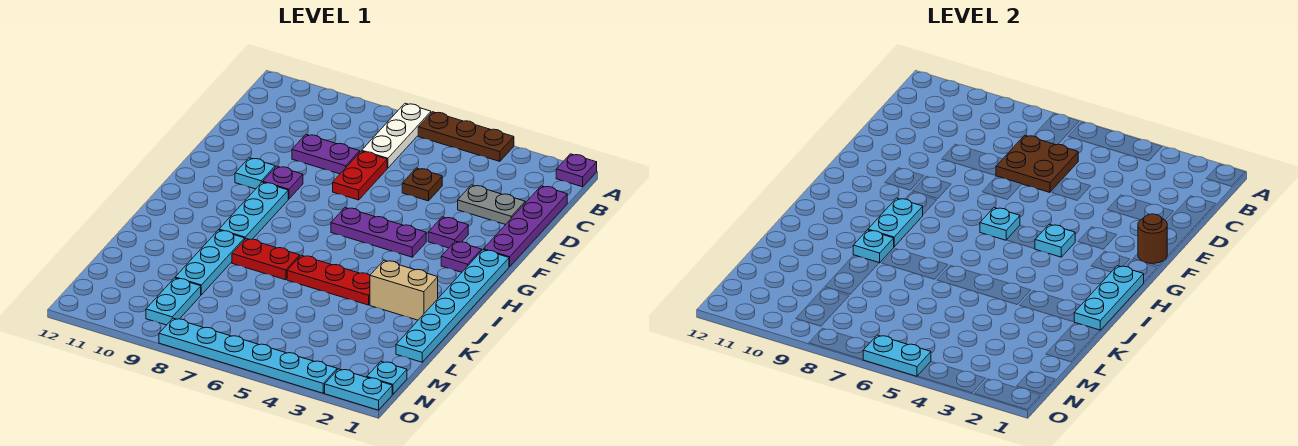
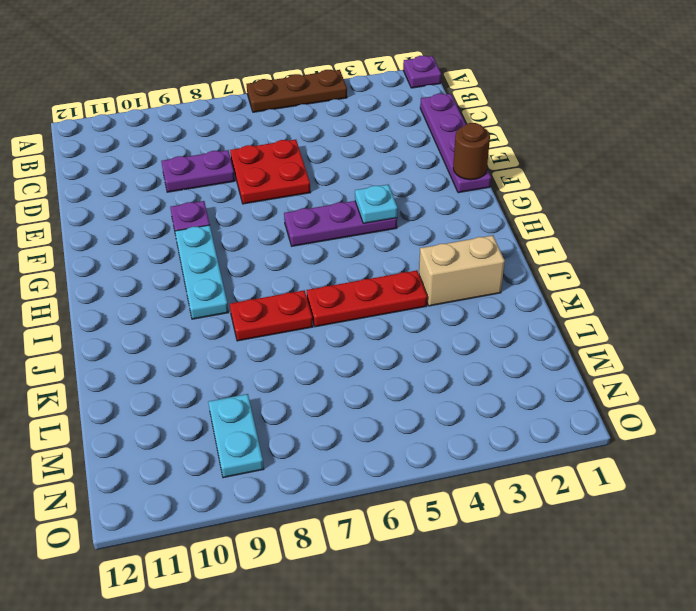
red 2x2 plate [230,140,311,204] -> red 1x2 plate [333,151,387,200]
none -> white 1x3 plate [362,103,431,168]
none -> grey 1x2 plate [458,185,525,225]
none -> brown 1x1 plate [402,168,442,201]
none -> purple 1x1 plate [428,217,468,248]

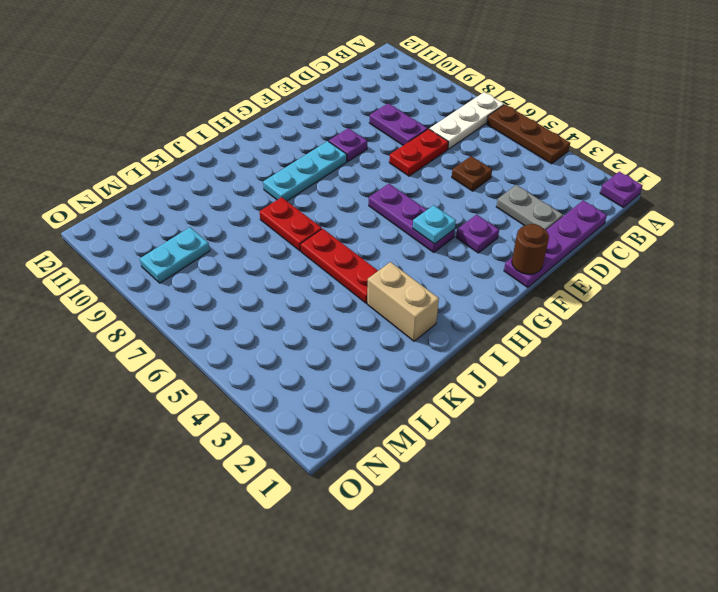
none -> cyan 1x1 plate [235,158,275,189]
none -> cyan 1x6 plate [396,250,509,362]
none -> purple 1x1 plate [441,241,482,272]
none -> cyan 1x3 plate [175,230,245,295]

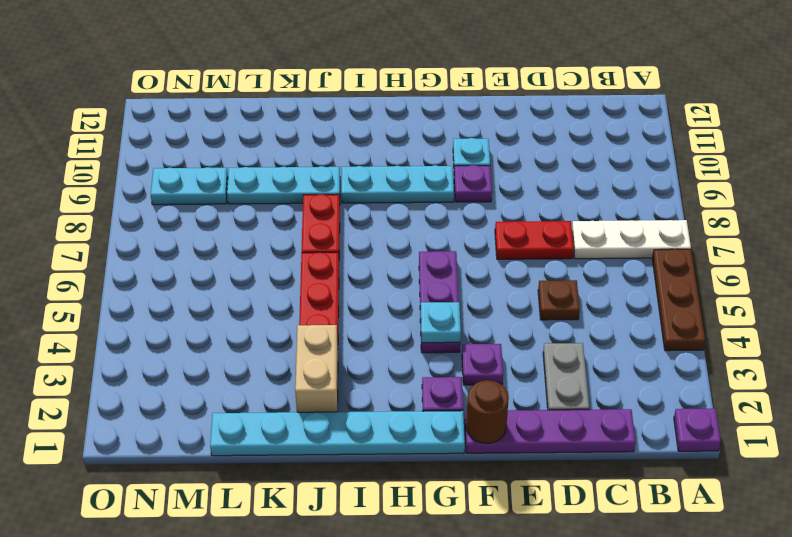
none -> purple 1x2 plate [292,134,360,174]
none -> cyan 1x1 plate [367,361,407,394]
none -> cyan 1x2 plate [325,369,392,410]
none -> cyan 1x6 plate [159,318,337,393]

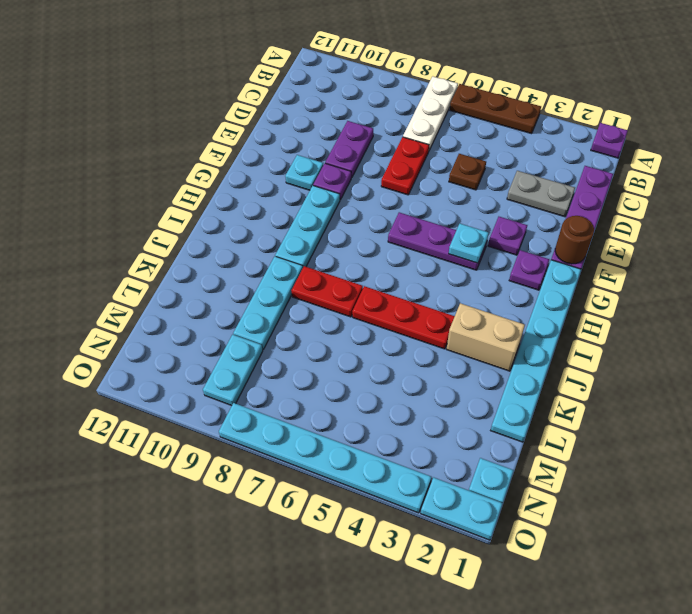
purple 1x2 plate [325,121,373,178] -> purple 1x2 plate turned to [292,134,360,174]
none -> brown 2x2 plate [996,135,1078,192]
none -> cyan 1x1 plate [980,208,1020,240]
none -> cyan 1x3 plate [1074,266,1144,330]
none -> cyan 1x2 plate [868,198,923,247]

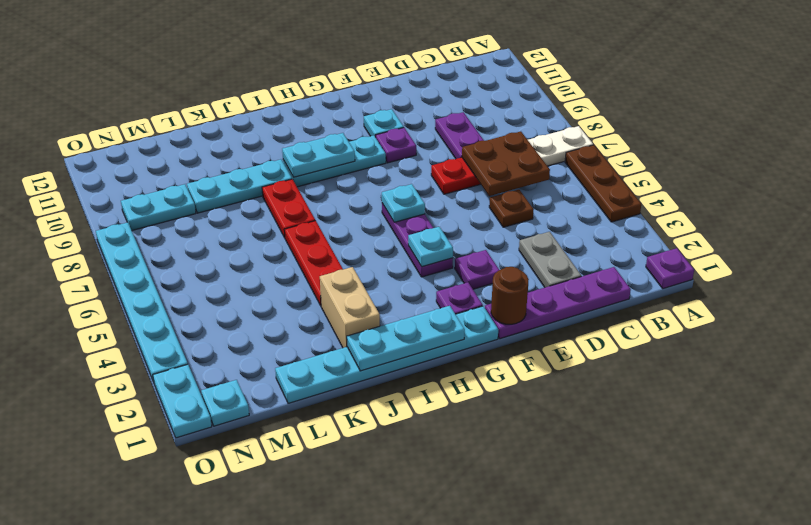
none -> cyan 1x1 plate [853,230,894,263]
none -> cyan 1x2 plate [863,335,931,376]

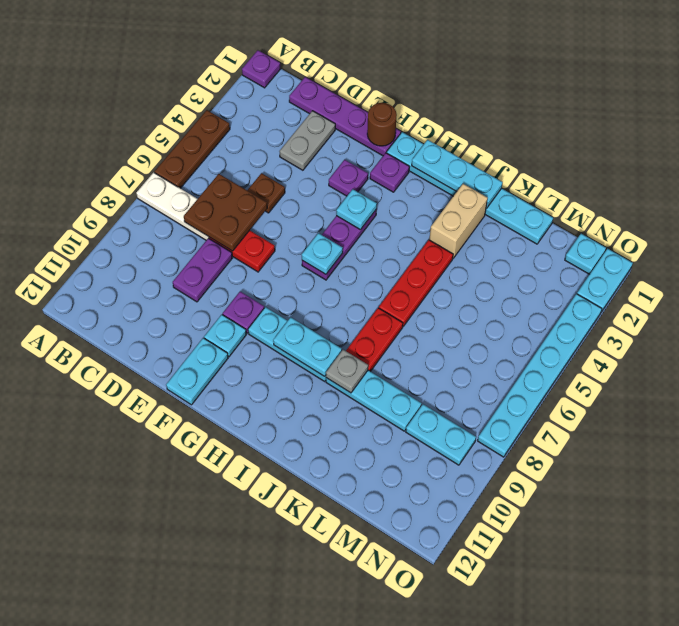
cyan 1x2 plate [166,338,228,405] -> cyan 1x2 plate moved to [863,335,931,376]
grey 1x1 plate [326,350,368,393] -> cyan 1x1 plate [853,230,894,263]

